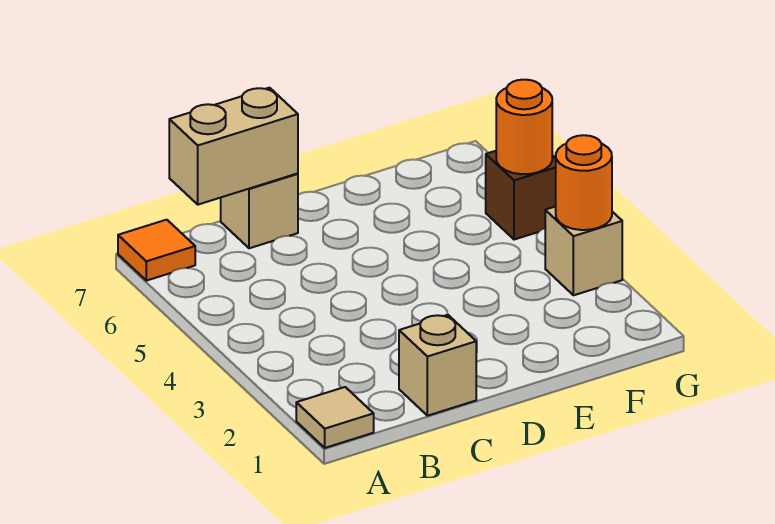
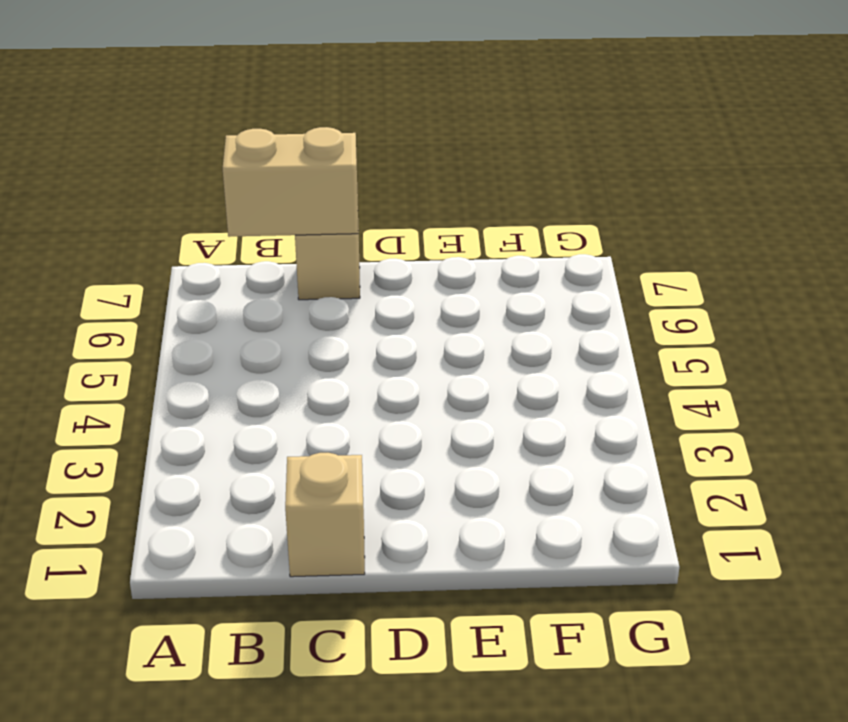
none -> tan 1x1 tile [296,387,374,448]
none -> orange 1x1 tile [118,220,195,281]

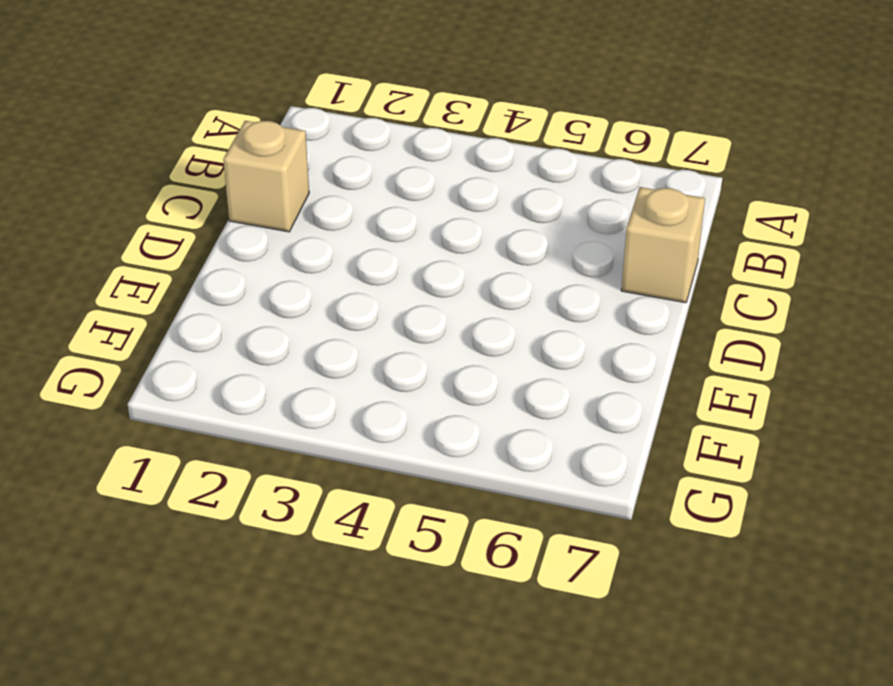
none -> tan 1x1 tile [296,387,374,448]
none -> orange 1x1 tile [118,220,195,281]

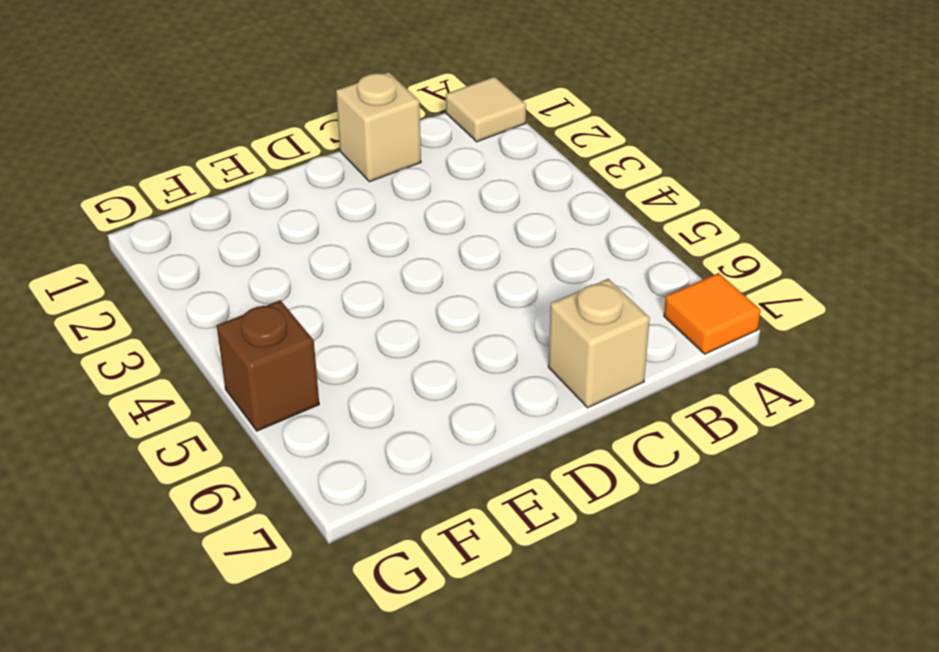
none -> tan 1x1 brick [545,206,622,295]
none -> tan 1x2 brick [169,88,298,205]

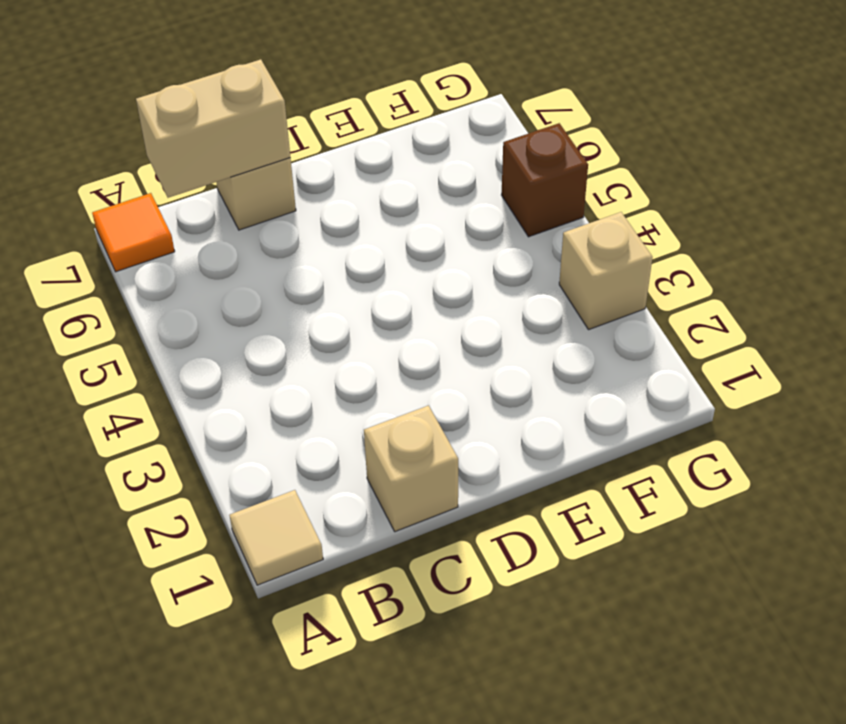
none -> orange 1x1 round brick [556,135,612,230]
none -> orange 1x1 round brick [496,80,552,174]

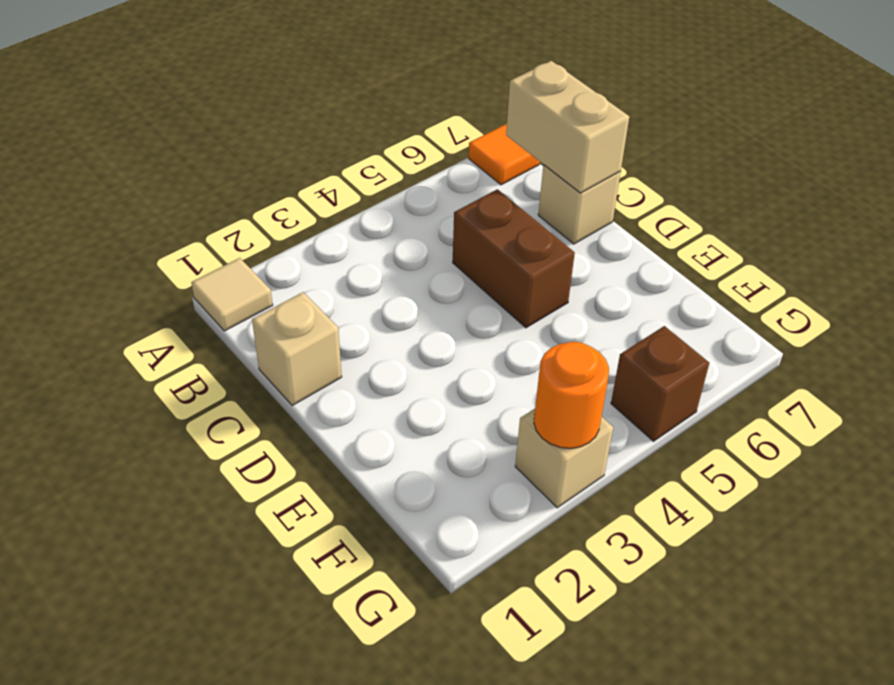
brown 1x2 brick [453,189,575,328] -> none
none -> orange 1x1 round brick [496,80,552,174]

